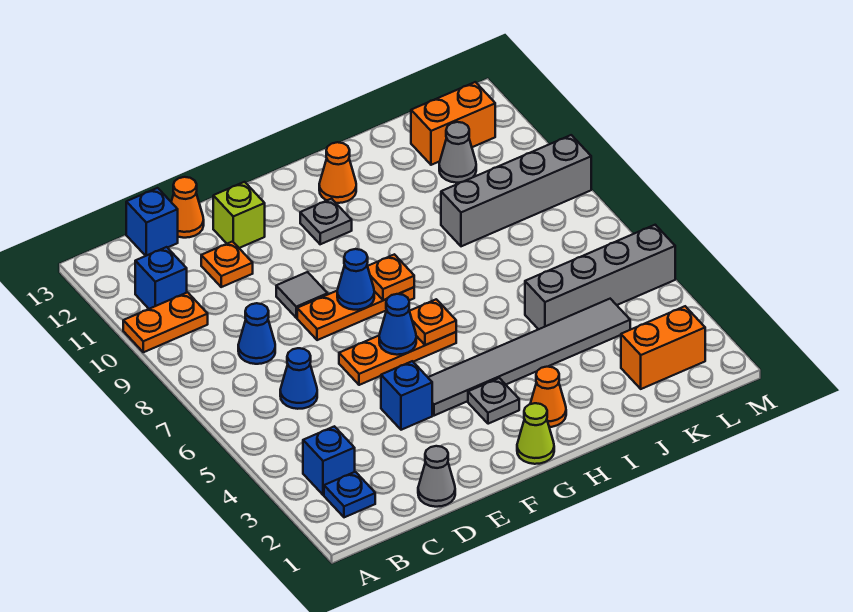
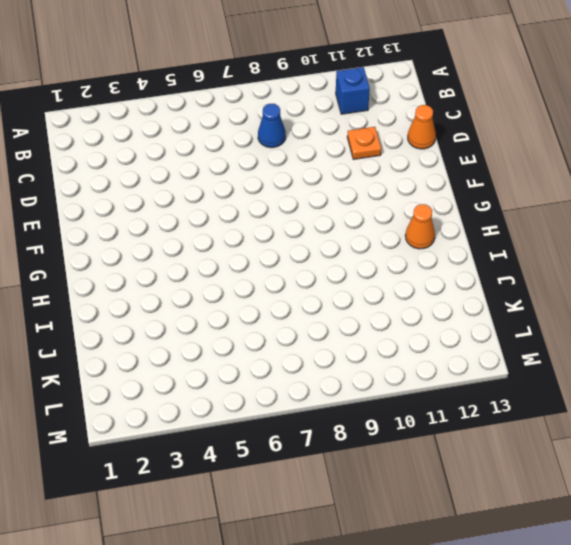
none -> orange 1x2 plate [123,292,208,352]
none -> blue 1x1 plate [324,472,375,517]
none -> blue 1x1 brick [303,426,355,495]
none -> blue 1x1 cone [280,348,317,409]

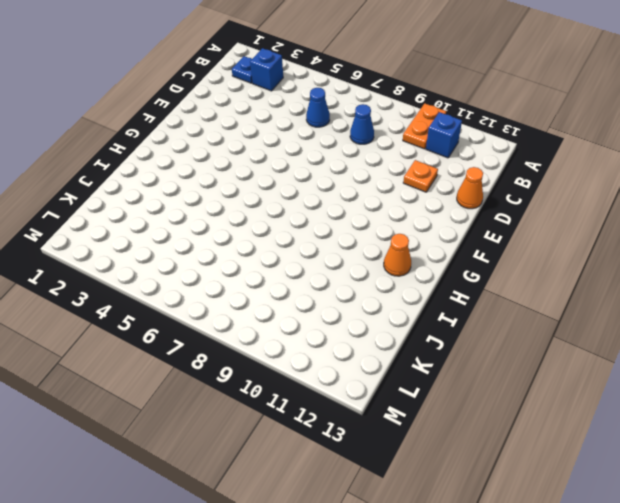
none -> blue 1x1 brick [126,188,178,256]
none -> grey 1x1 cone [418,446,455,507]
none -> blue 1x1 brick [381,361,432,430]
none -> orange 1x3 plate [339,332,456,385]

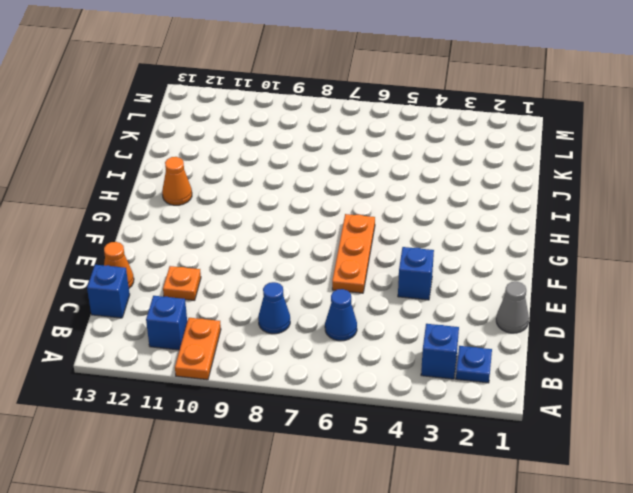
none -> orange 1x3 plate [297,287,414,340]
none -> grey 1x1 tile [276,272,328,318]
none -> lime 1x1 brick [213,182,265,248]
none -> grey 1x6 tile [428,299,630,416]

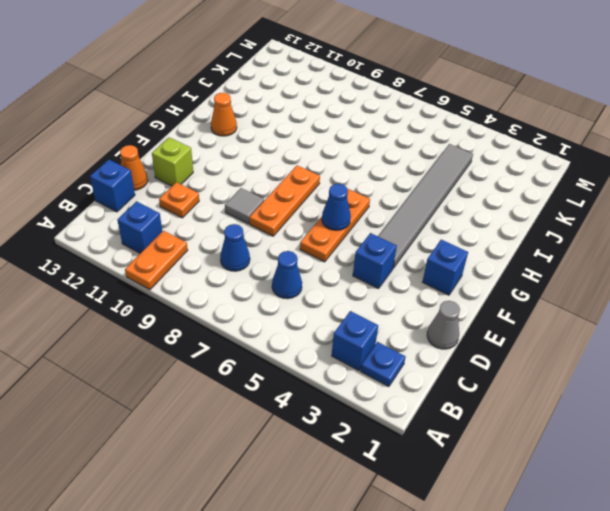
blue 1x1 brick [423,240,468,295] -> none
none -> lime 1x1 cone [517,403,554,464]
none -> grey 1x1 plate [468,378,519,424]
none -> grey 1x1 plate [300,199,352,244]
none -> orange 1x1 cone [530,367,566,427]

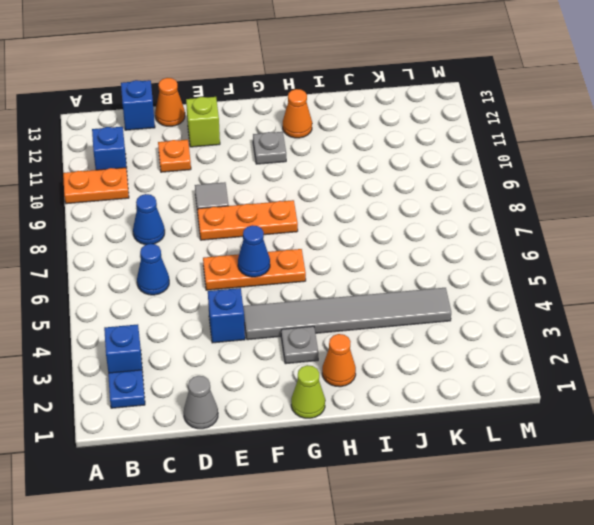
none -> grey 1x4 brick [525,225,675,329]
none -> grey 1x4 brick [441,135,591,246]
none -> orange 1x2 brick [621,306,705,389]
none -> grey 1x1 cone [439,122,476,183]

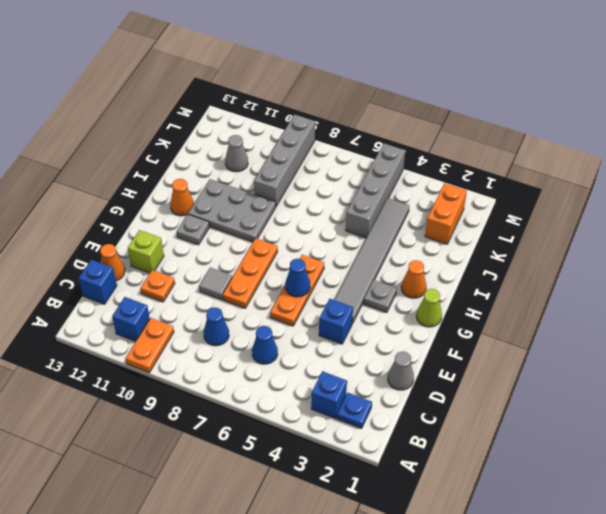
grey 2x3 plate [188,179,276,242] -> none
none -> orange 1x2 brick [411,82,495,165]
none -> blue 1x1 cone [337,249,374,310]
none -> orange 1x1 plate [410,299,456,345]
none -> orange 1x1 plate [368,254,414,300]

